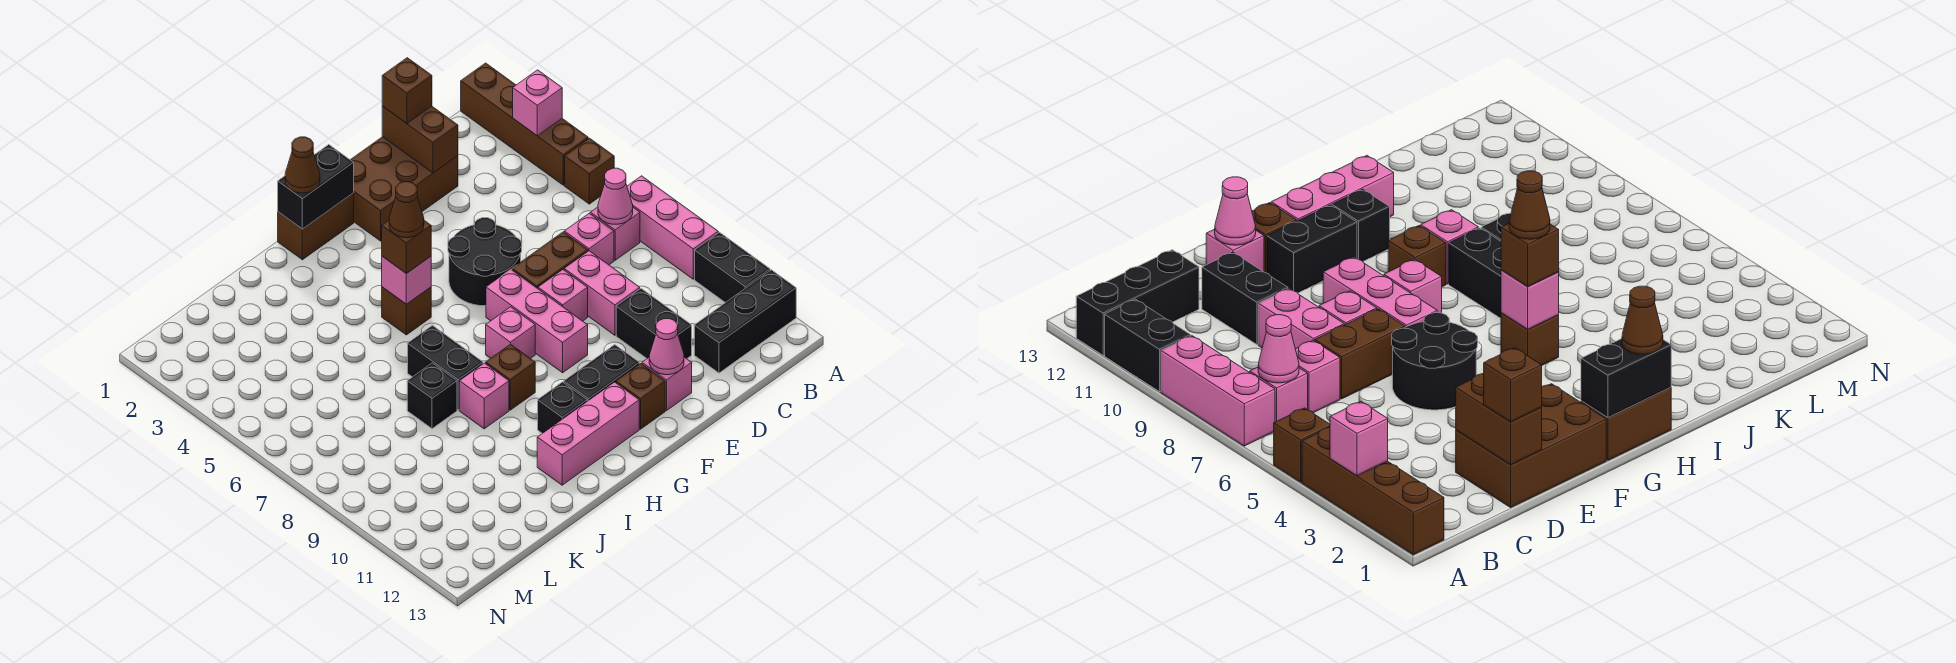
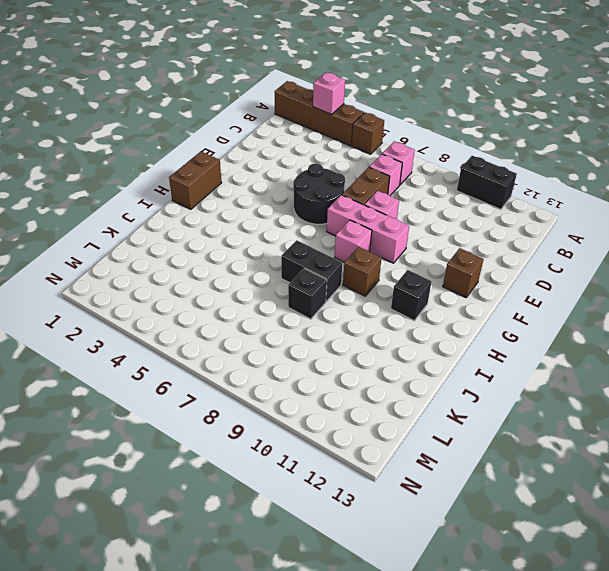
none -> pink 1x3 brick [627,176,718,279]
none -> black 1x3 brick [694,270,796,373]
none -> brown 2x3 brick [351,137,458,241]
none -> pink 1x2 brick [564,251,640,335]

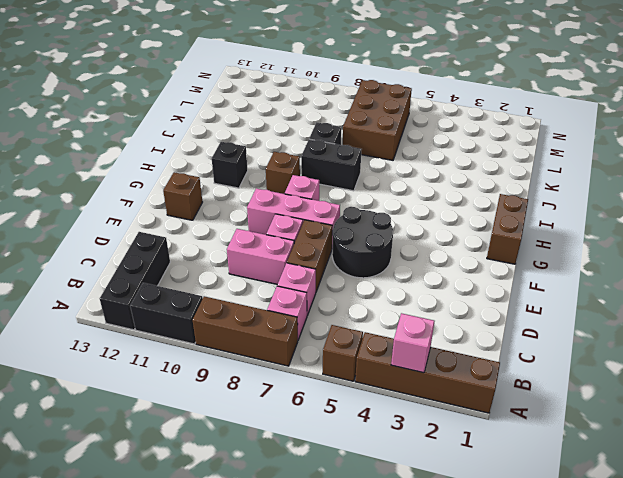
brown 1x3 brick [193,296,298,366] -> pink 1x3 brick [627,176,718,279]
brown 2x3 brick [342,80,412,160] -> brown 2x3 brick moved to [351,137,458,241]
none -> black 1x2 brick [616,289,692,359]
none -> pink 1x1 brick [642,357,692,410]
none -> black 1x2 brick [564,345,640,401]
none -> pink 1x3 brick [537,382,639,485]

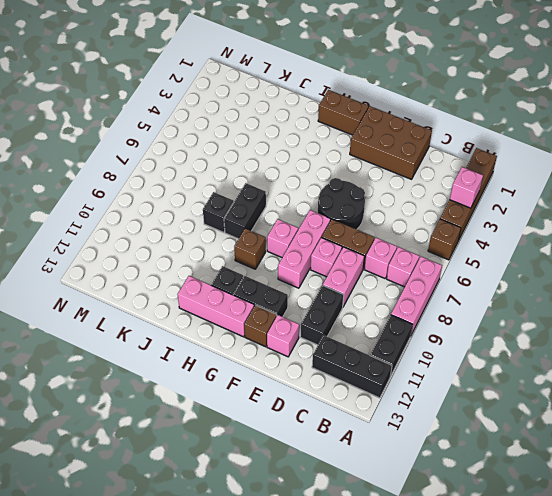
none -> brown 1x1 brick [382,287,431,335]
none -> pink 1x1 brick [459,363,509,429]
none -> pink 1x1 cone [598,168,633,224]
none -> brown 1x2 brick [382,106,458,173]

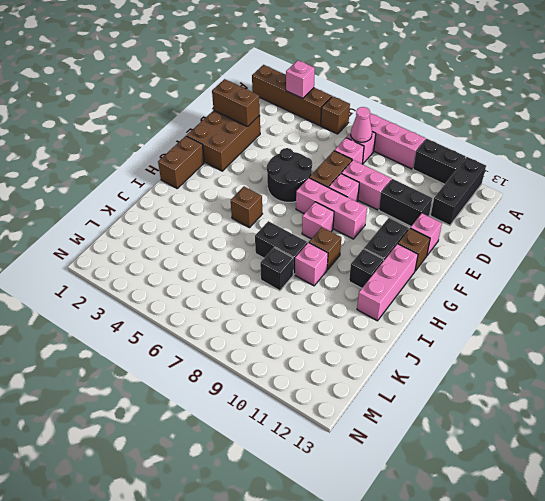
none -> pink 1x1 cone [649,319,684,375]
none -> black 1x2 brick [278,145,354,229]
none -> pink 1x1 brick [382,256,431,304]
none -> brown 1x1 brick [382,58,432,123]

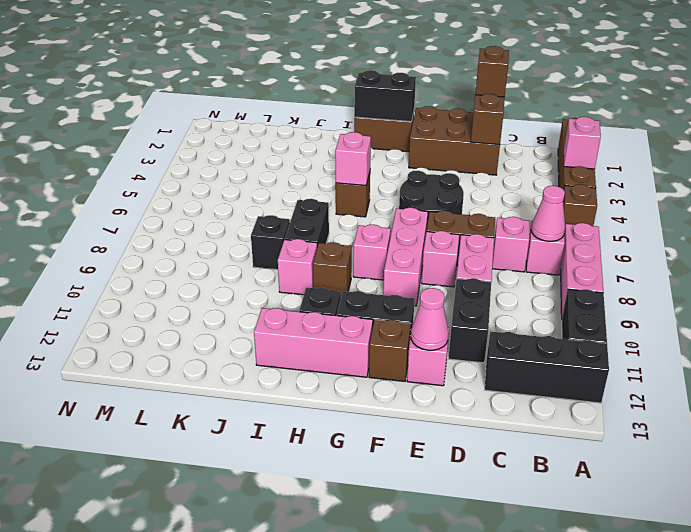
none -> brown 1x1 cone [285,137,320,193]
none -> brown 1x1 brick [382,220,431,274]
none -> brown 1x1 cone [389,182,424,238]

